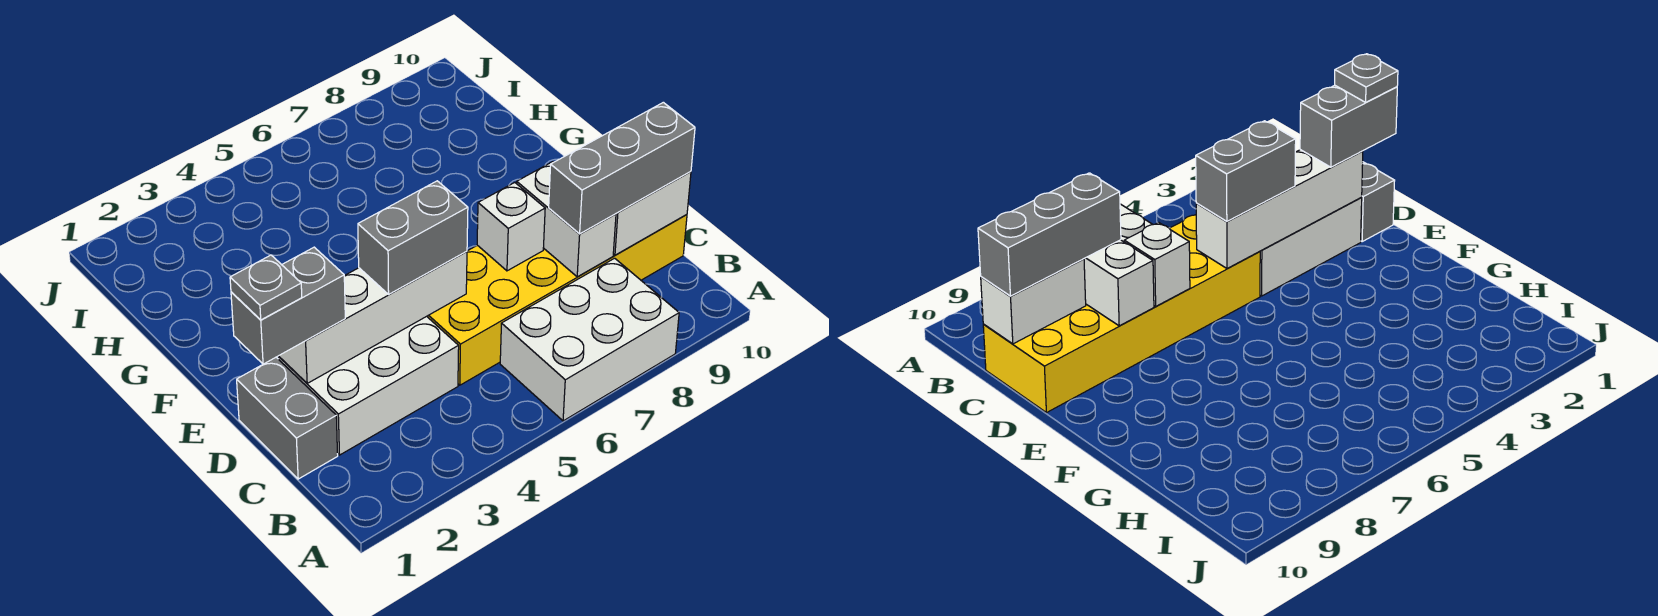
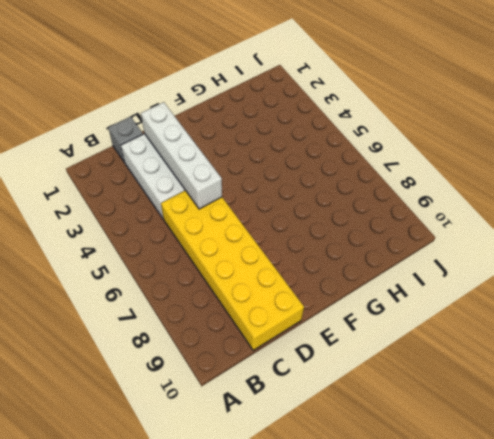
grey 1x1 brick [108,117,143,162] -> grey 1x2 brick [237,357,338,479]
none -> white 2x3 brick [500,258,679,421]
none -> white 1x2 brick [517,162,616,277]
none -> white 1x2 brick [613,171,691,255]

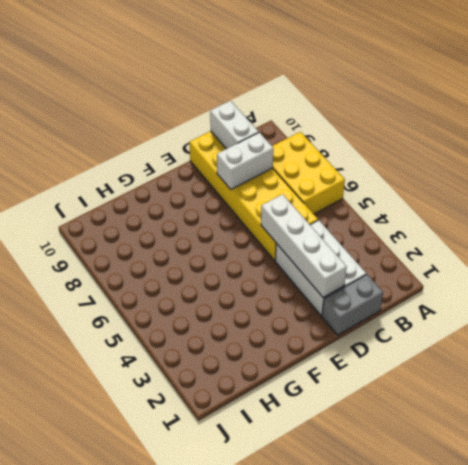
yellow 2x3 brick [272,132,345,214] -> white 2x3 brick [500,258,679,421]
none -> white 1x1 brick [477,183,545,271]
none -> grey 1x3 brick [549,102,695,234]
none -> grey 1x2 brick [231,247,345,364]

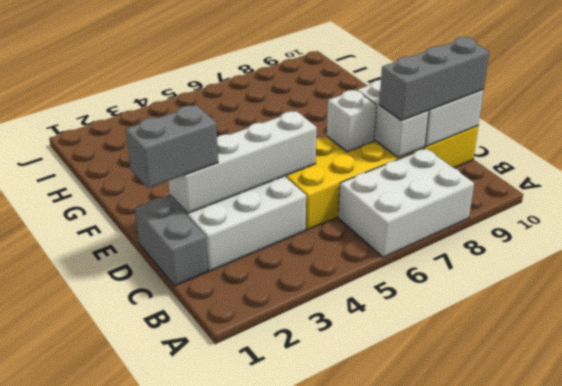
none -> grey 1x2 brick [358,181,468,294]
none -> grey 1x1 plate [230,255,302,320]

